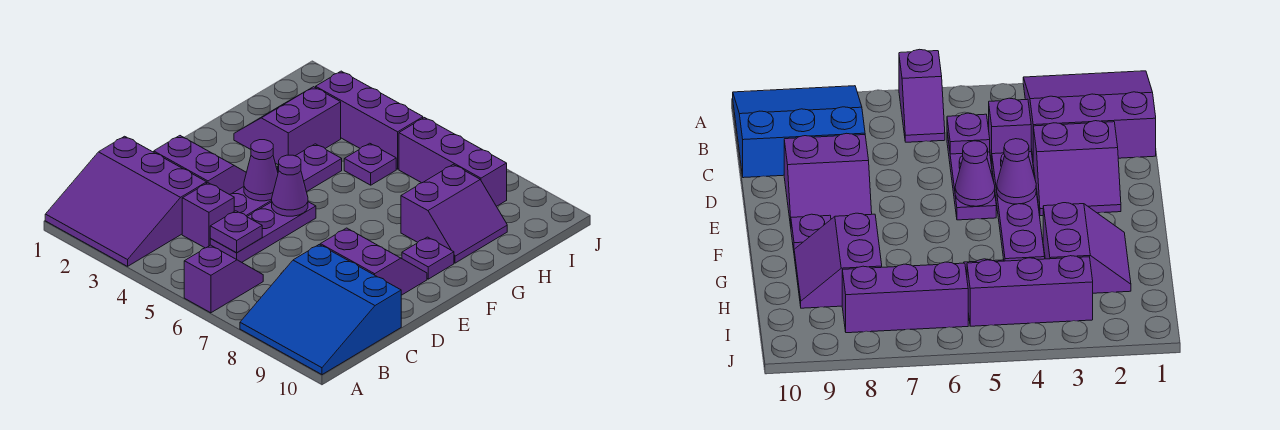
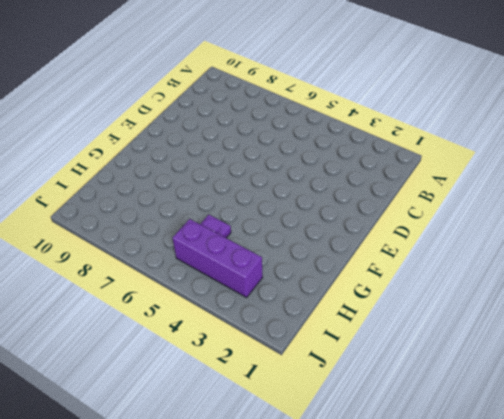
none -> purple 3x3 slope [45,136,207,266]
none -> purple 1x2 slope [184,245,263,313]
none -> blue 3x3 slope [240,245,401,375]

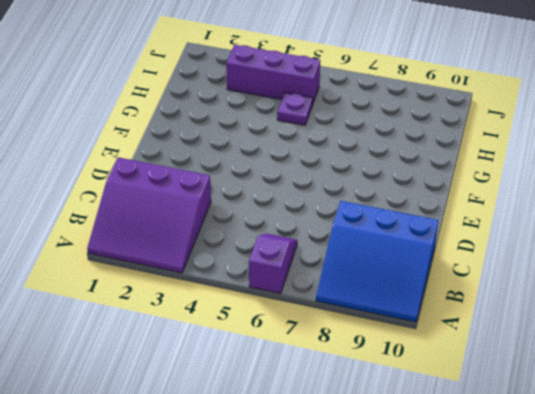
none -> purple 1x1 brick [182,183,234,248]
none -> purple 1x3 plate [210,202,316,262]
none -> purple 2x2 slope [154,136,246,195]

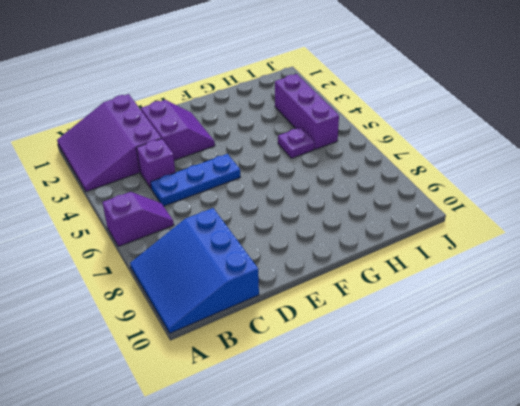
blue 1x3 plate [151,154,240,206] -> purple 1x3 plate [210,202,316,262]
none -> purple 1x4 plate [230,144,342,216]
none -> purple 2x2 slope [320,228,427,295]
none -> purple 1x1 plate [402,237,454,279]

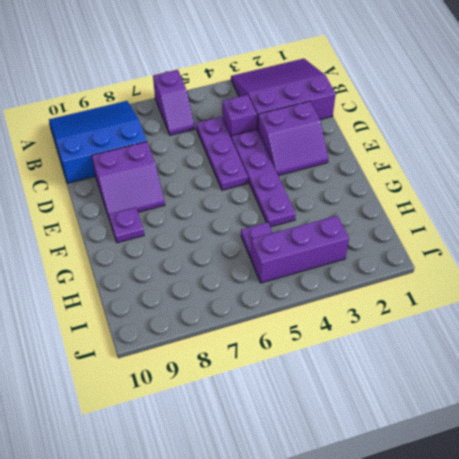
none -> purple 2x2 slope [234,87,341,165]
none -> purple 2x2 slope [401,164,507,263]
none -> purple 1x3 brick [399,118,507,206]

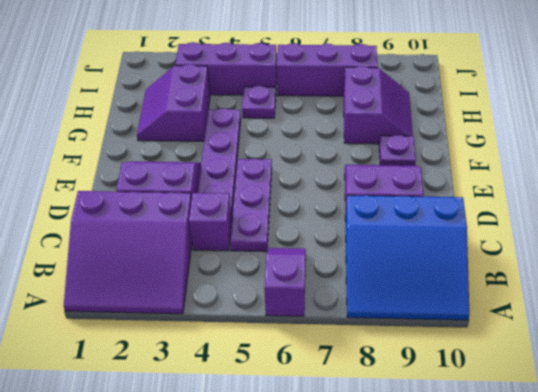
none -> purple 1x1 plate [210,211,262,253]
none -> purple 1x1 cone [244,140,278,201]
none -> purple 1x1 cone [272,155,308,216]

